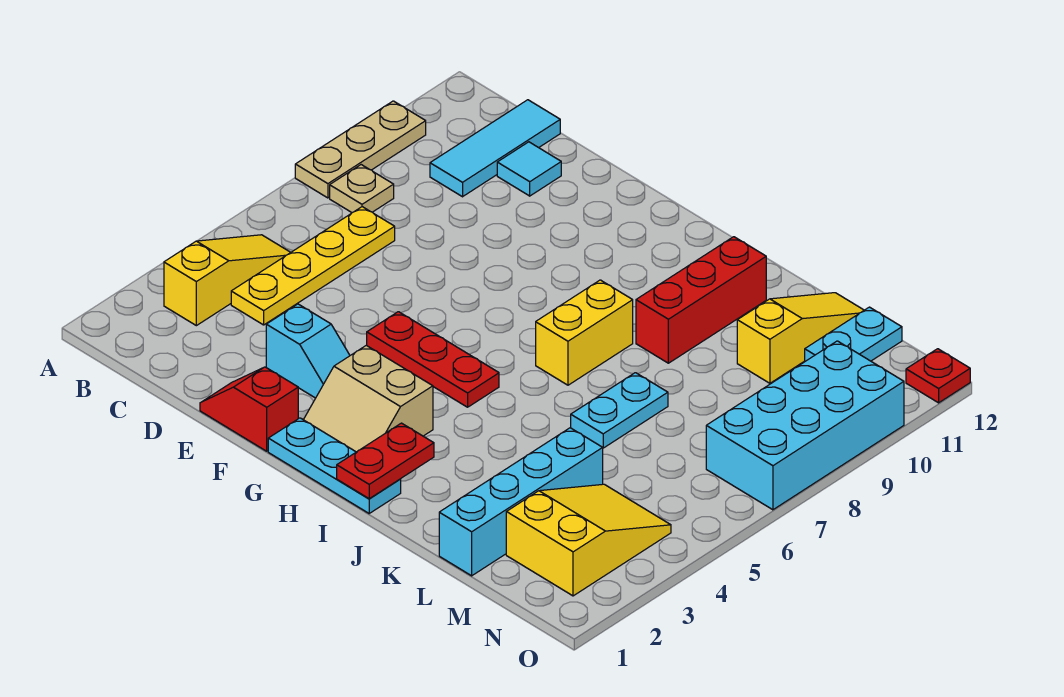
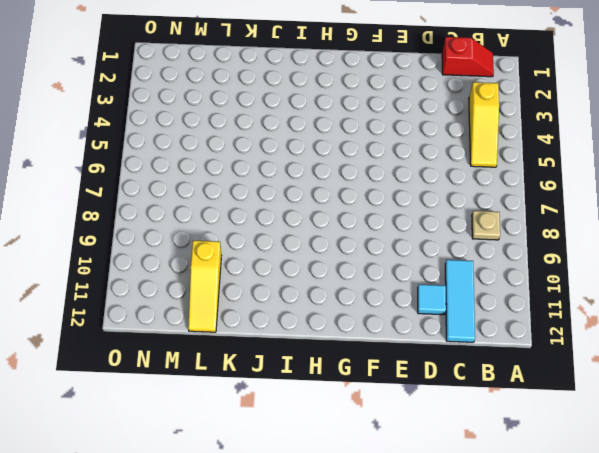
red 1x2 slope [442,37,494,77] -> red 1x2 slope moved to [200,367,298,451]
none -> tan 1x3 plate [295,101,426,198]
none -> yellow 1x4 plate [231,207,395,325]
none -> cyan 1x2 slope [266,304,350,398]

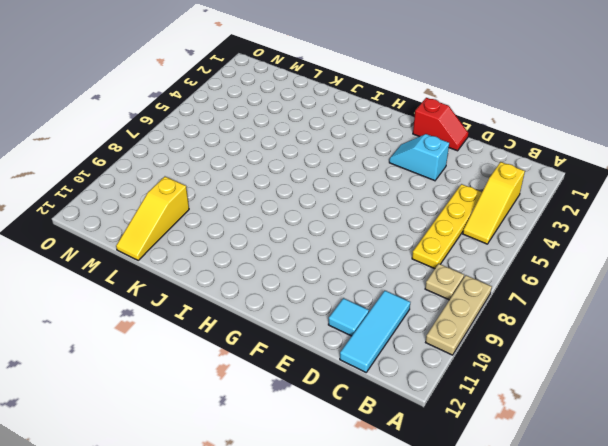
none -> red 1x3 plate [367,312,499,407]
none -> cyan 1x3 plate [268,418,401,513]
none -> tan 2x2 slope [304,345,433,452]

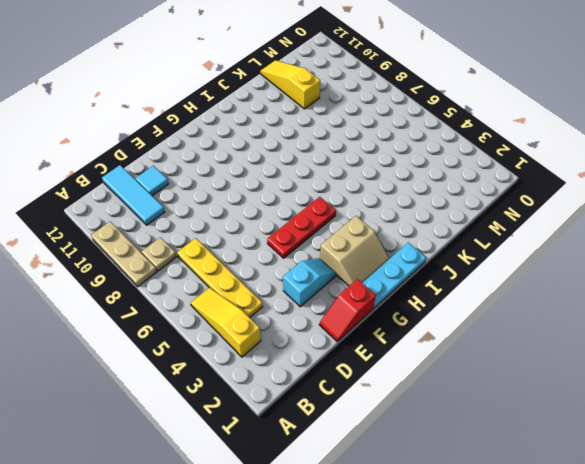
none -> yellow 1x2 brick [536,280,633,385]
none -> red 1x3 brick [636,237,766,363]
none -> cyan 1x2 plate [571,373,668,448]

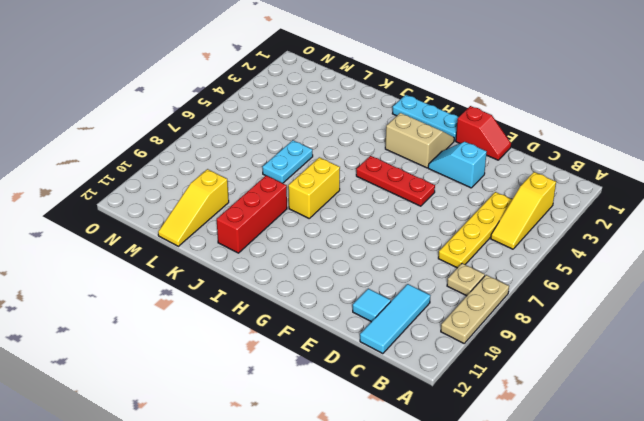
none -> cyan 1x4 brick [439,428,603,576]
none -> yellow 2x3 slope [506,484,671,596]
none -> cyan 1x2 plate [805,307,902,361]

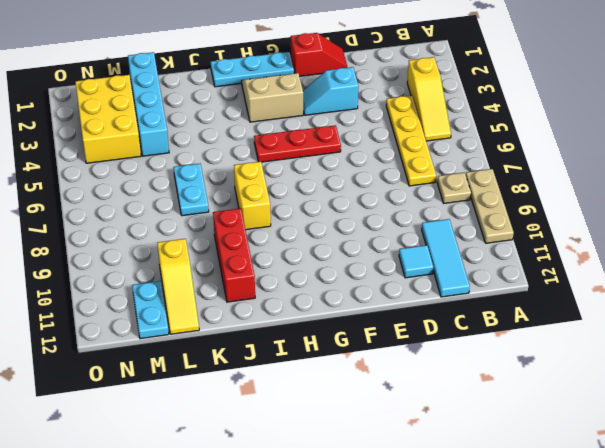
yellow 2x3 brick [75,75,141,163] -> yellow 2x3 slope [506,484,671,596]
none -> cyan 2x4 brick [706,341,904,510]
none -> red 1x1 plate [906,349,970,403]
none -> red 1x2 plate [337,423,434,499]

